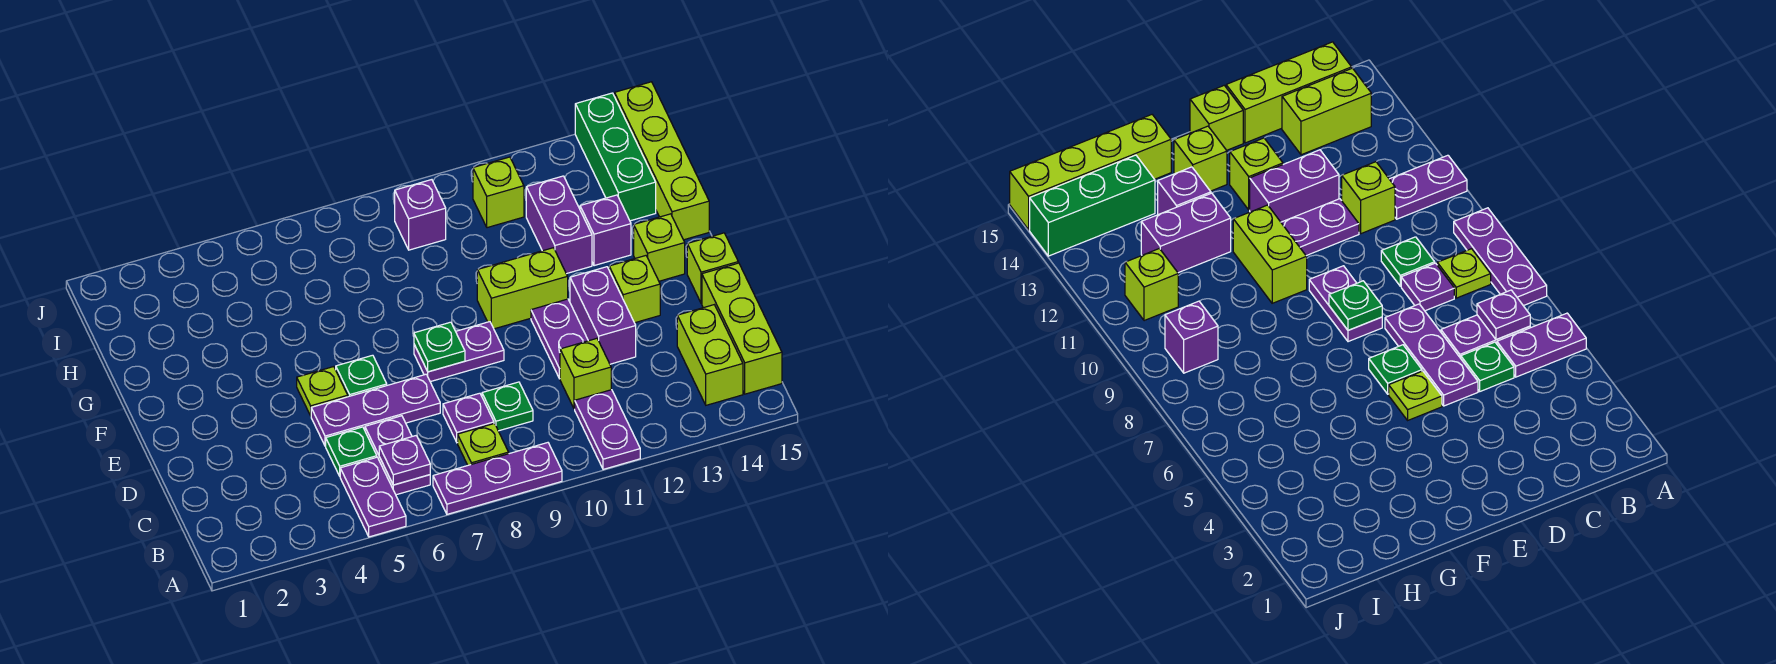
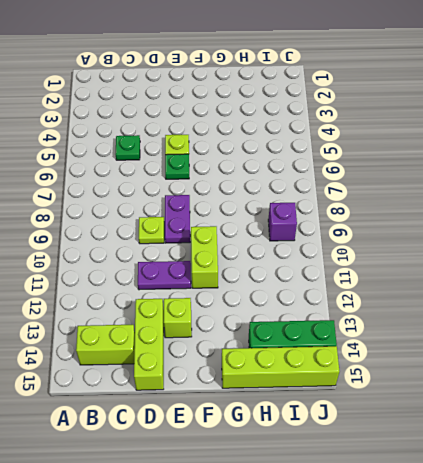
lime 1x1 plate [139,217,164,244] -> lime 1x1 plate moved to [458,424,509,465]
lime 1x3 brick [134,299,164,390] -> lime 1x3 brick turned to [702,263,782,394]
none -> purple 1x2 plate [340,457,406,537]
none -> purple 1x3 plate [433,443,562,514]
none -> purple 1x2 plate [575,390,640,469]

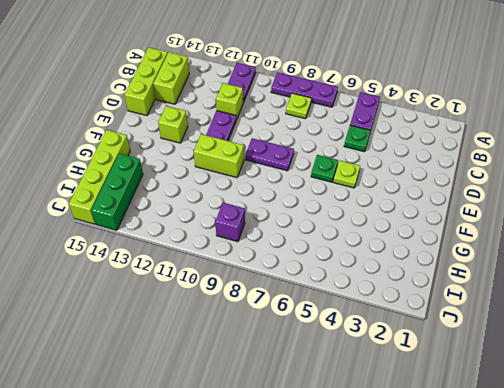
none -> purple 1x2 plate [365,416,430,495]
none -> purple 1x1 plate [443,393,494,443]
none -> green 1x1 plate [482,382,533,431]

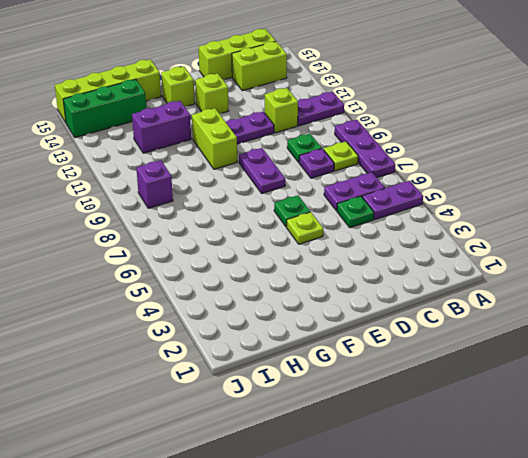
none -> purple 1x3 plate [311,374,440,446]
none -> purple 1x2 brick [570,267,636,364]
none -> lime 1x1 brick [687,233,738,304]

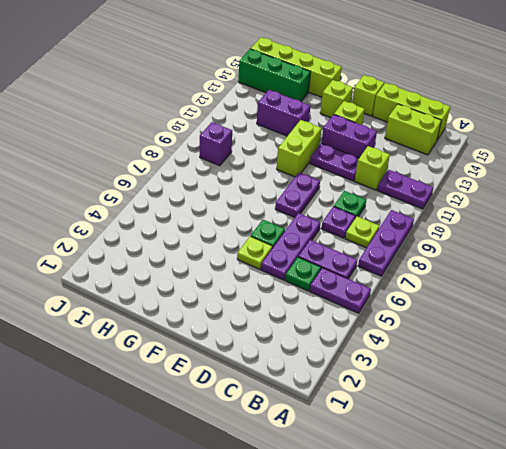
none -> purple 1x1 brick [580,195,631,266]
none -> lime 1x1 brick [473,157,524,228]
none -> purple 1x1 plate [379,436,430,485]

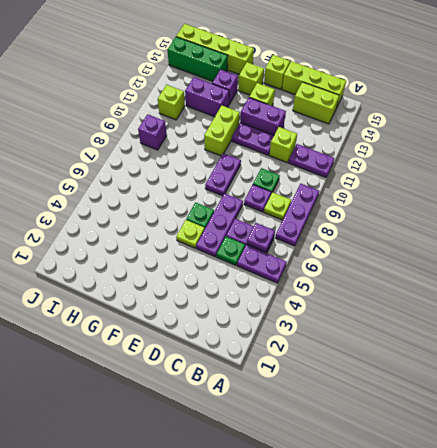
none -> green 1x1 plate [414,322,465,372]

